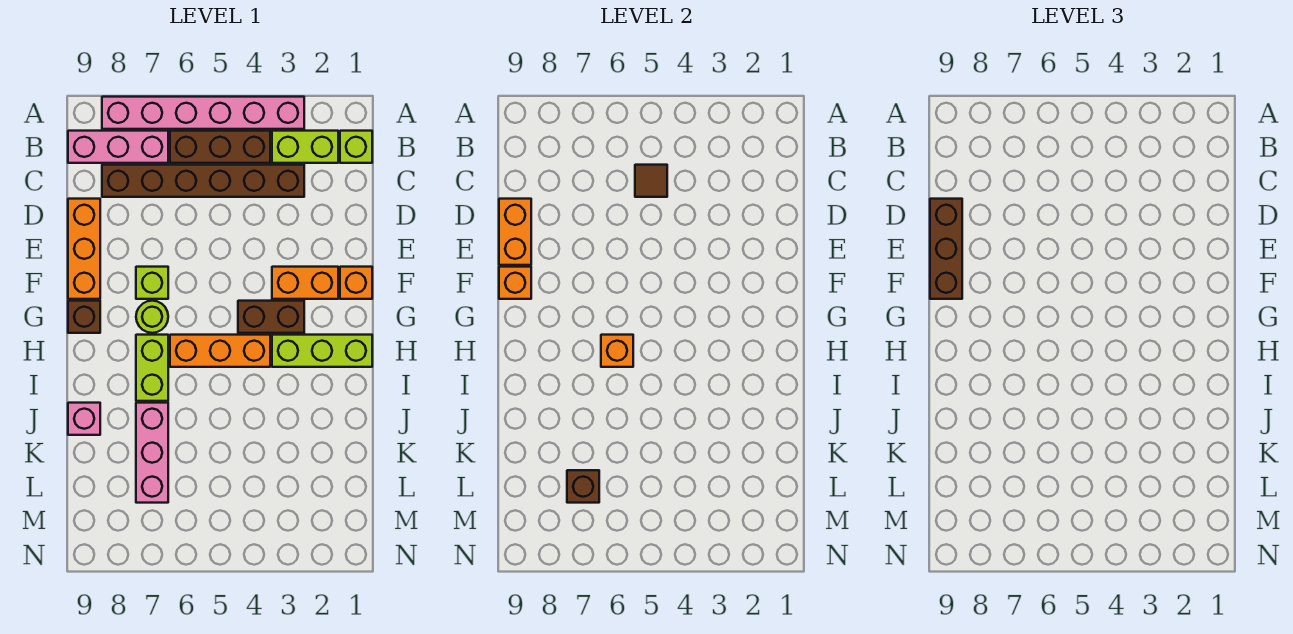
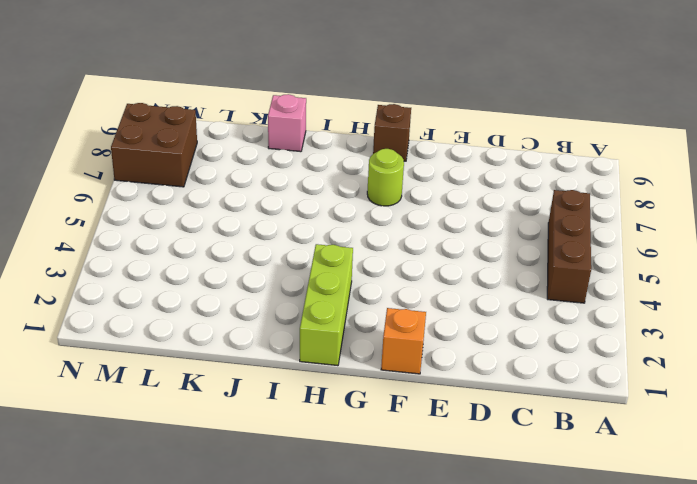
brown 2x2 brick [111,103,197,187] -> none
none -> pink 1x6 brick [102,97,304,129]
none -> lime 1x1 brick [340,131,372,163]
none -> lime 1x2 brick [272,131,338,163]

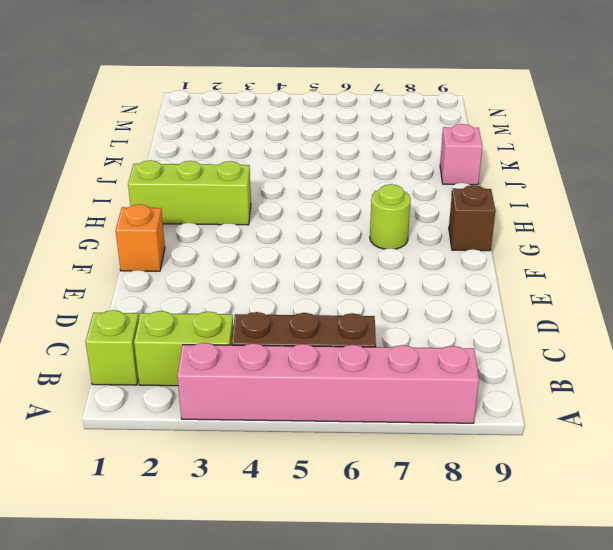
none -> pink 1x3 brick [68,131,168,163]
none -> brown 1x6 brick [102,165,304,197]
none -> orange 1x3 brick [68,199,100,299]

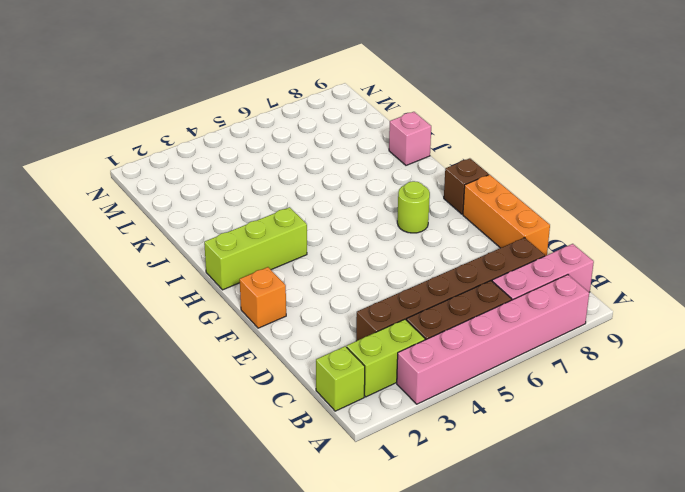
none -> orange 1x2 brick [272,267,338,299]
none -> lime 1x1 brick [136,267,168,299]
none -> brown 1x2 brick [238,301,304,333]

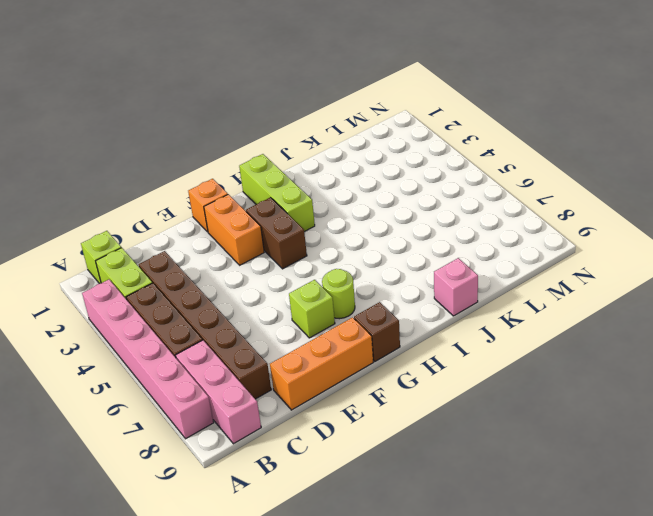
none -> orange 1x3 brick [170,335,270,367]
none -> lime 1x2 brick [136,335,168,401]
none -> pink 1x3 brick [136,403,168,503]

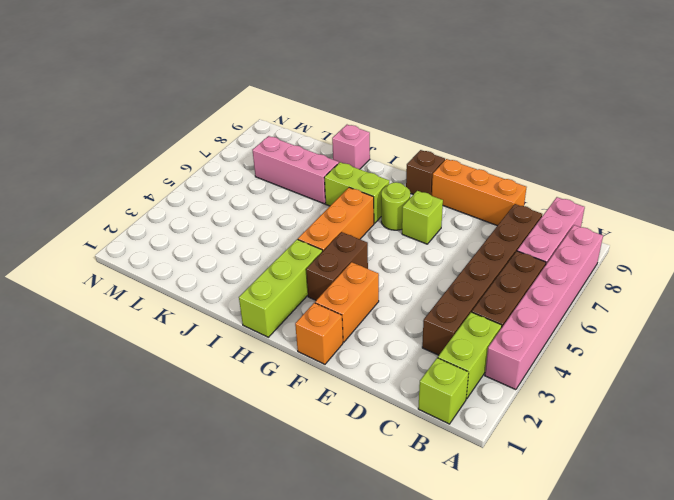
none -> brown 1x1 tile [635,165,667,197]
none -> orange 1x2 brick [499,199,531,265]
none -> orange 1x1 brick [499,267,531,299]

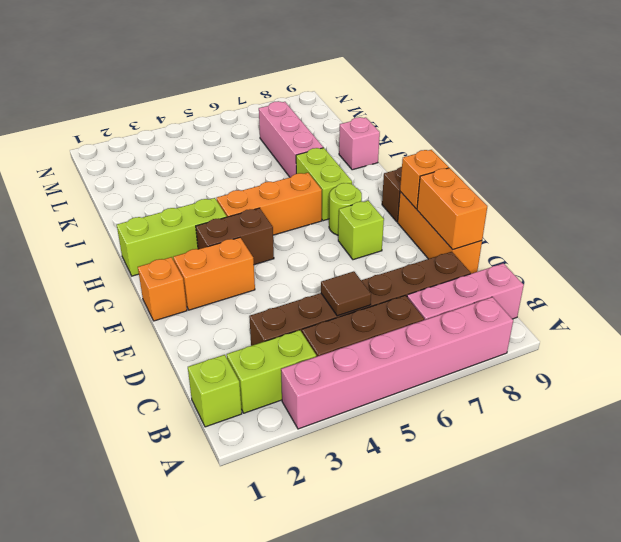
none -> orange 1x1 brick [601,335,633,367]
none -> brown 1x1 brick [567,470,599,503]
none -> brown 1x3 brick [930,199,962,299]

